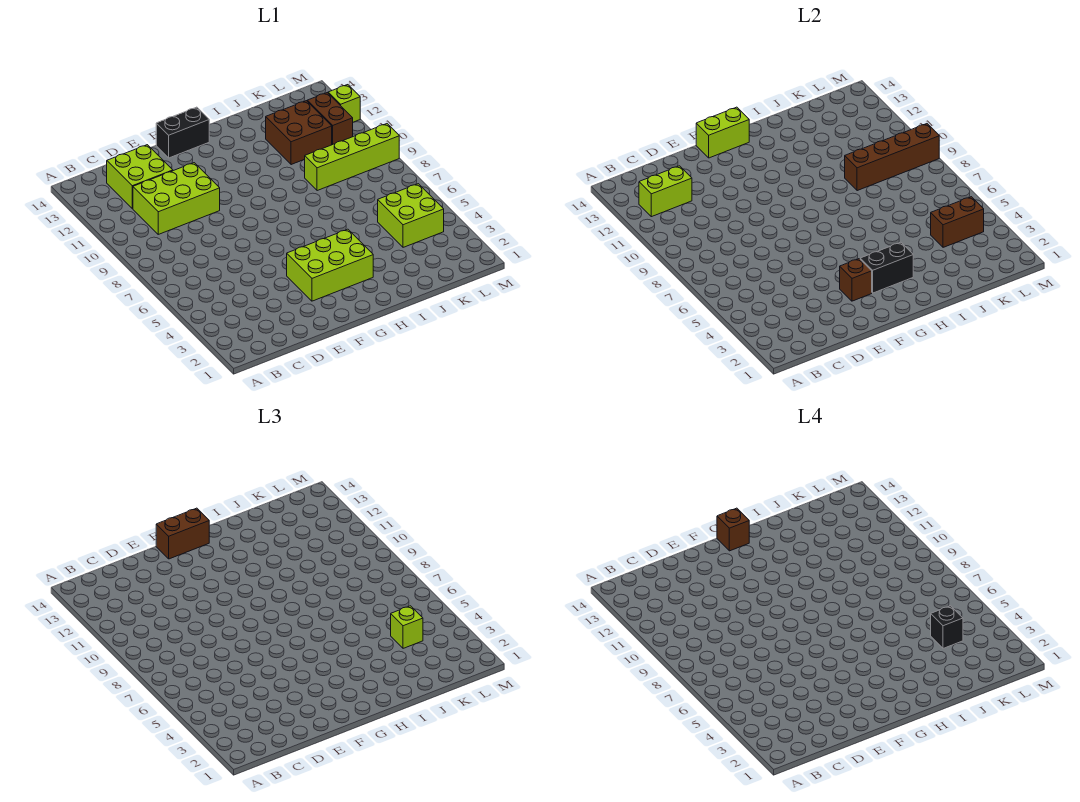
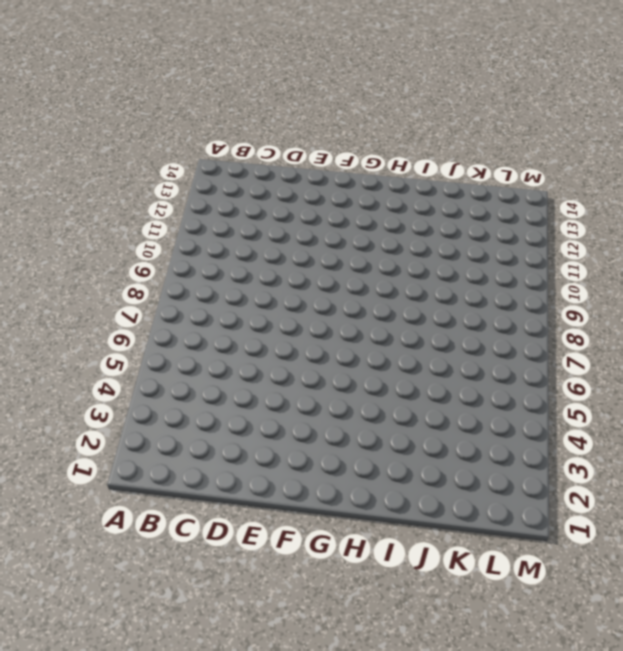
none -> lime 2x3 brick [133,163,220,234]
none -> lime 2x2 brick [107,145,173,208]
none -> lime 2x3 brick [287,229,373,301]

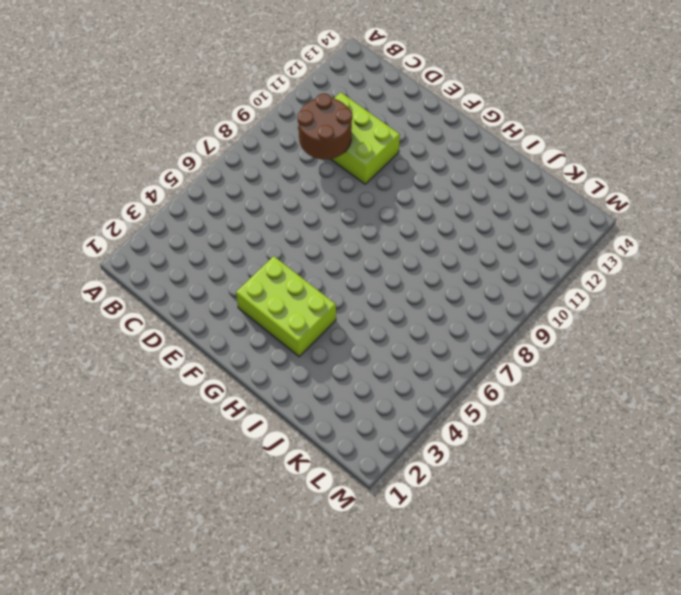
brown 2x2 round brick [298,93,352,159] -> none
none -> lime 2x2 brick [107,145,173,208]
none -> black 1x2 brick [156,107,209,158]
none -> lime 1x4 brick [304,124,399,191]

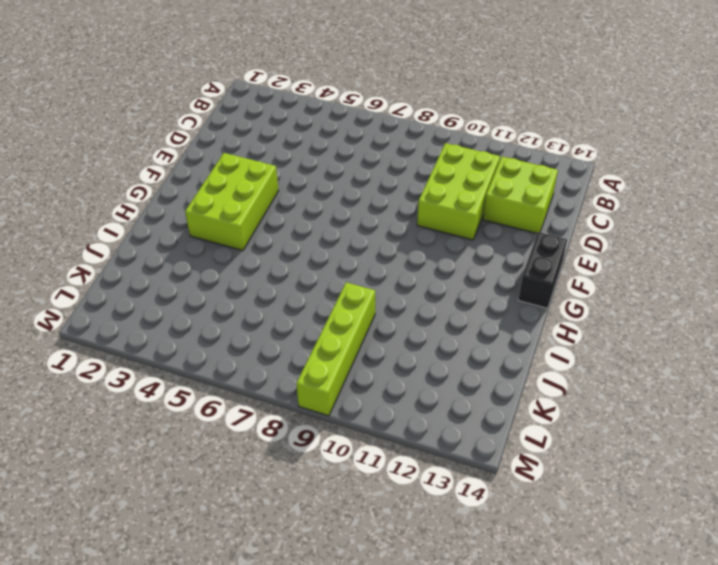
none -> brown 2x2 brick [266,101,332,165]
none -> lime 2x2 brick [378,184,444,247]
none -> brown 1x2 brick [307,93,353,145]

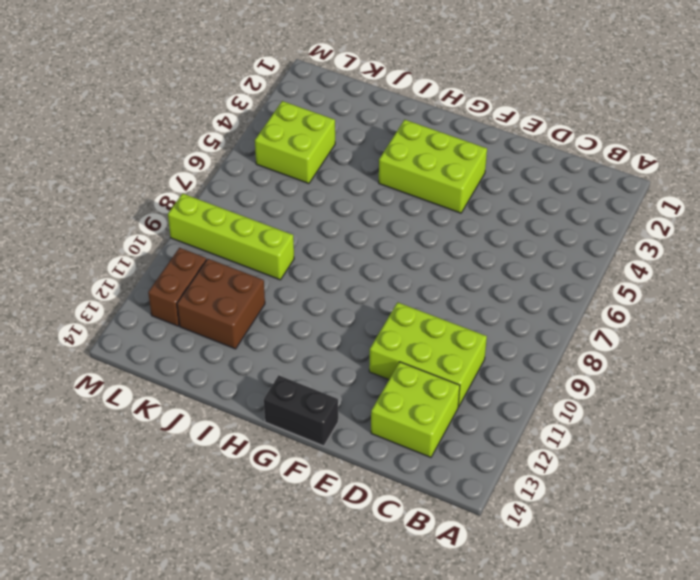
none -> lime 1x1 brick [328,85,360,122]
none -> lime 1x2 brick [639,166,692,217]
none -> brown 1x1 brick [840,259,872,301]

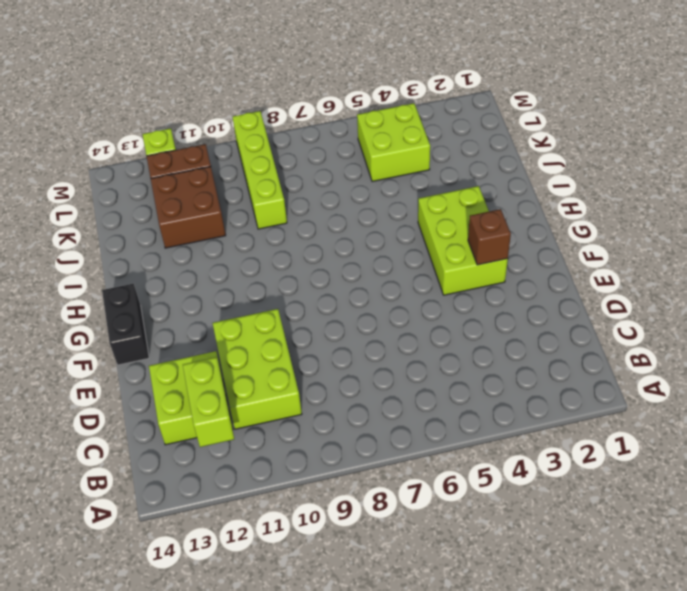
none -> lime 1x2 brick [696,107,749,158]
none -> black 1x2 brick [860,242,913,293]
none -> brown 1x4 brick [845,124,939,191]

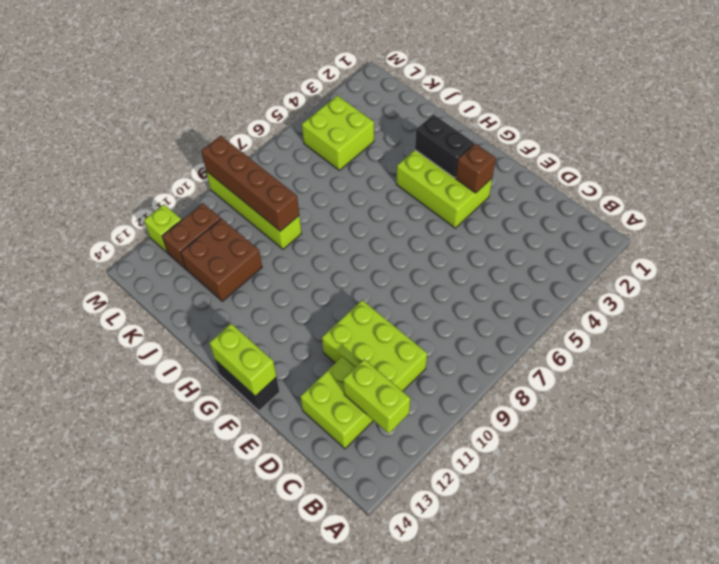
none -> brown 1x2 brick [931,197,984,247]
none -> brown 1x2 brick [156,508,209,559]
none -> lime 1x1 brick [391,606,423,648]

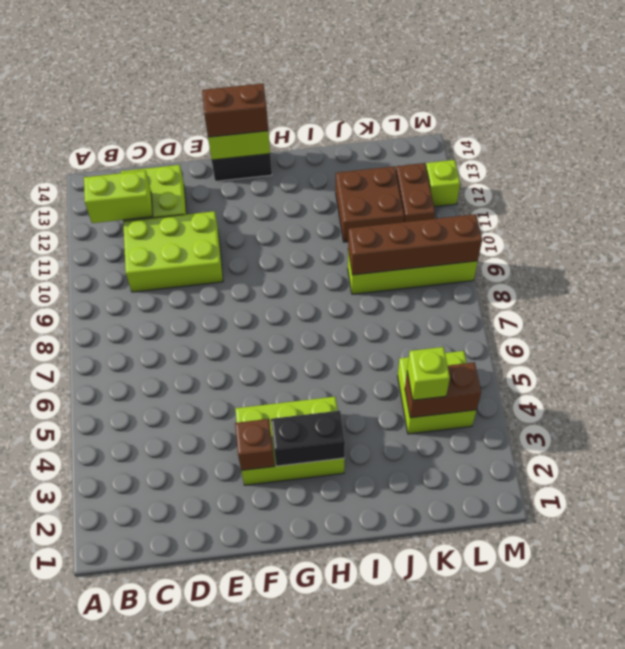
none -> brown 1x1 brick [717,508,749,551]
none -> black 1x1 brick [931,606,963,648]

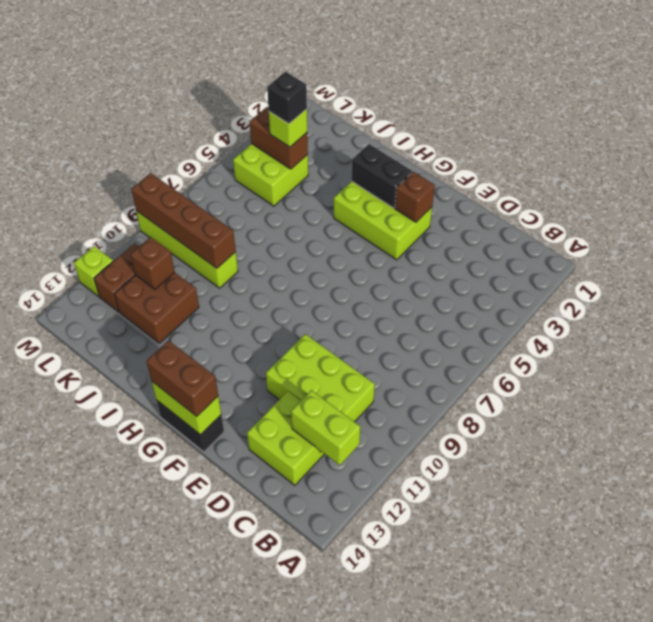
brown 1x1 brick [130,237,175,289] -> brown 1x1 brick moved to [717,508,749,551]

